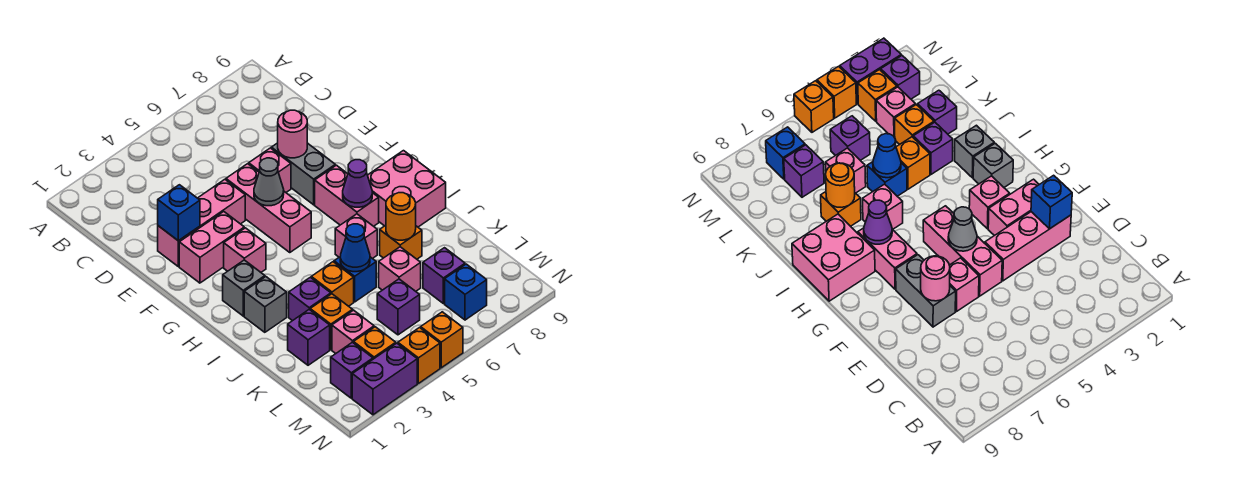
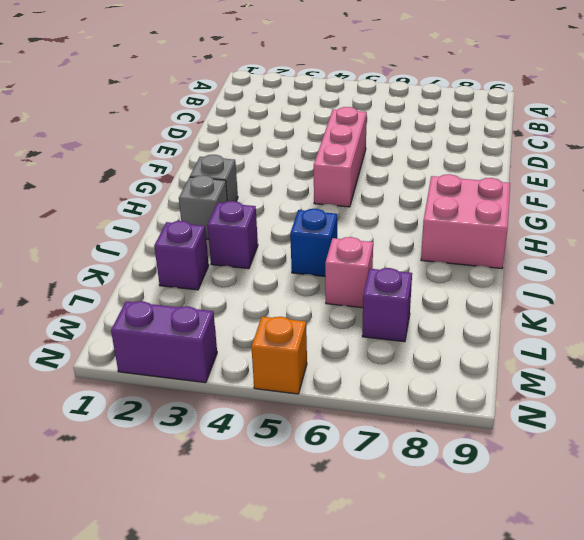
none -> pink 1x3 brick [158,179,245,266]
none -> pink 1x1 brick [249,148,291,192]
none -> grey 1x2 brick [271,143,335,205]
none -> pink 1x2 brick [179,212,244,283]

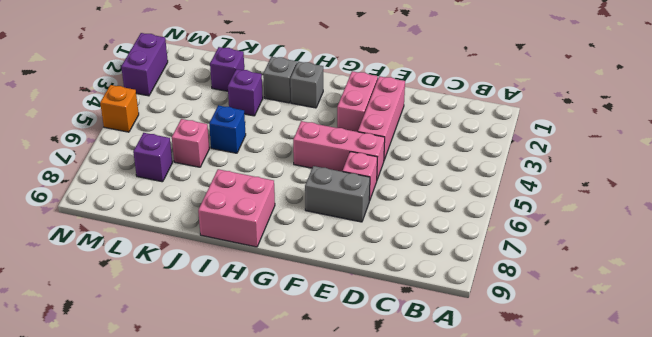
none -> pink 1x1 brick [224,228,266,272]
none -> pink 1x2 brick [315,165,379,226]
none -> pink 1x1 brick [335,214,377,259]
none -> orange 1x1 brick [311,262,354,306]

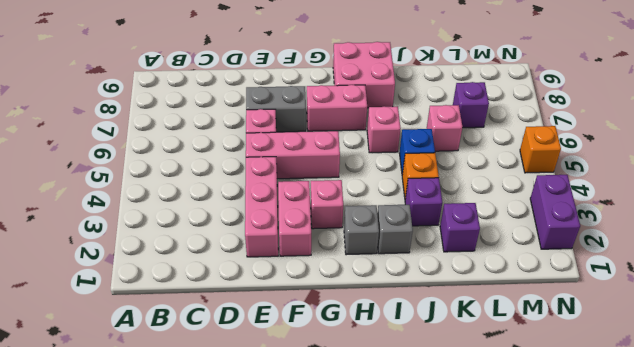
none -> orange 1x1 brick [380,225,422,259]
none -> orange 1x1 brick [310,294,353,350]
none -> pink 1x1 brick [332,310,374,353]
none -> purple 1x1 brick [377,279,420,335]

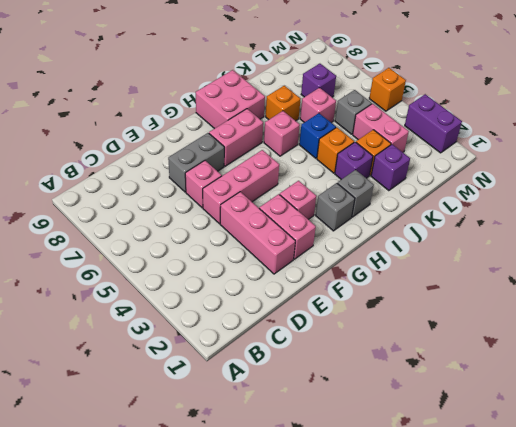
pink 1x2 brick [353,104,409,152] -> pink 1x1 brick [332,310,374,353]
grey 1x1 brick [335,90,372,134] -> purple 1x1 brick [377,279,420,335]
none -> purple 1x1 brick [331,342,373,398]
none -> orange 1x1 brick [354,327,396,359]
none -> blue 1x1 brick [445,264,487,320]
none -> orange 1x1 brick [398,328,440,383]

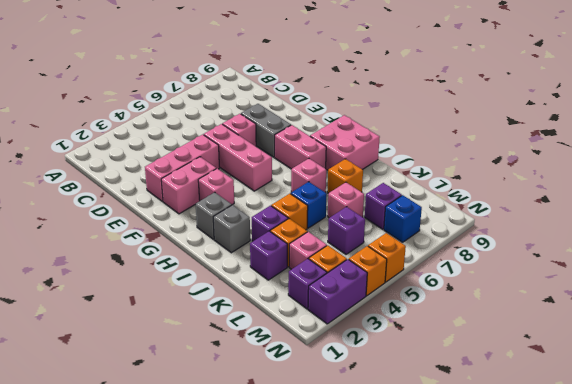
none -> blue 1x1 brick [158,185,200,241]
none -> pink 1x1 round brick [278,110,307,158]
none -> grey 1x1 cone [254,158,284,206]
none -> purple 1x1 cone [343,160,372,207]

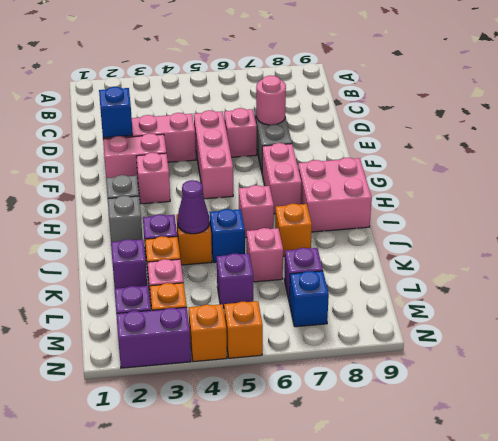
purple 1x1 cone [177,180,210,234] -> purple 1x1 cone moved to [343,160,372,207]
none -> grey 1x1 cone [254,158,284,206]
none -> blue 1x1 cone [340,224,370,272]
none -> orange 1x1 round brick [386,193,416,240]

